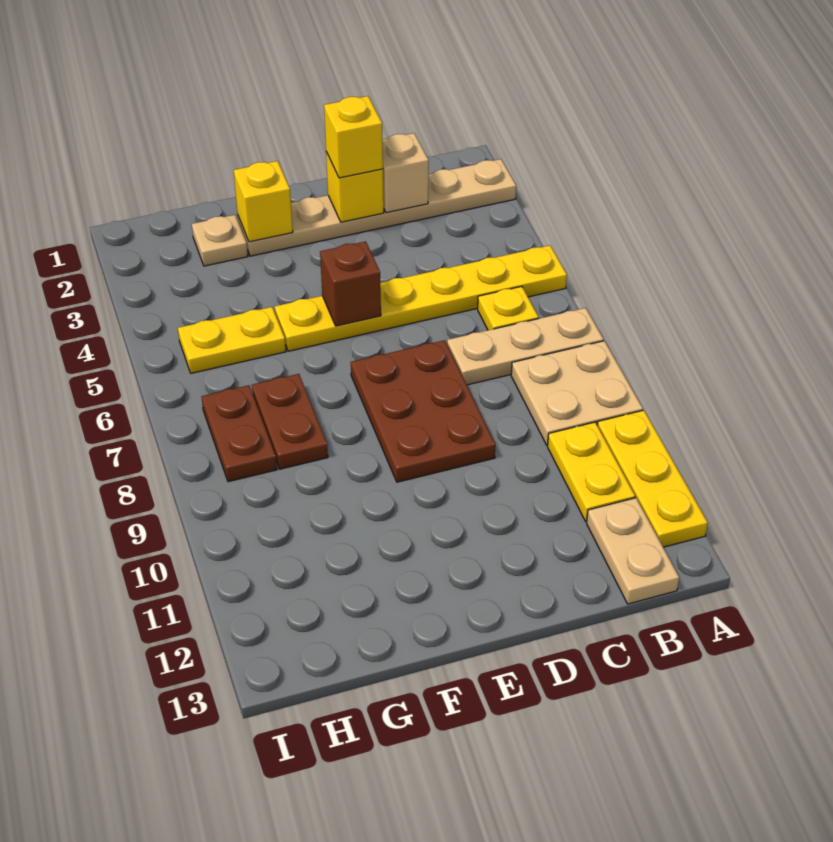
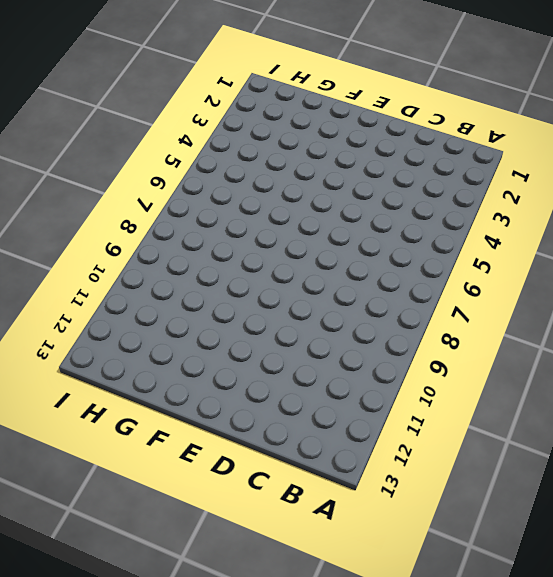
none -> tan 1x6 plate [238,159,516,256]
none -> yellow 1x6 plate [275,245,567,351]
none -> tan 1x3 plate [447,308,604,385]

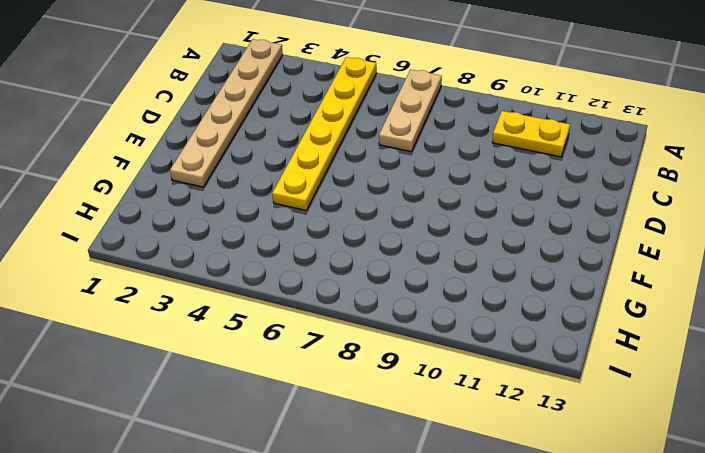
none -> tan 2x2 plate [511,341,643,445]
none -> yellow 1x3 plate [597,410,708,547]
none -> yellow 1x1 plate [478,286,539,330]

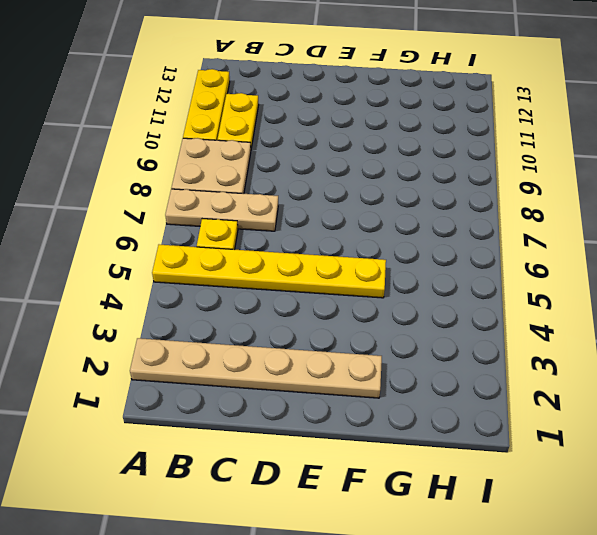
none -> tan 1x2 plate [587,498,679,604]
none -> brown 2x3 plate [351,340,495,482]
none -> tan 1x1 plate [192,215,248,266]

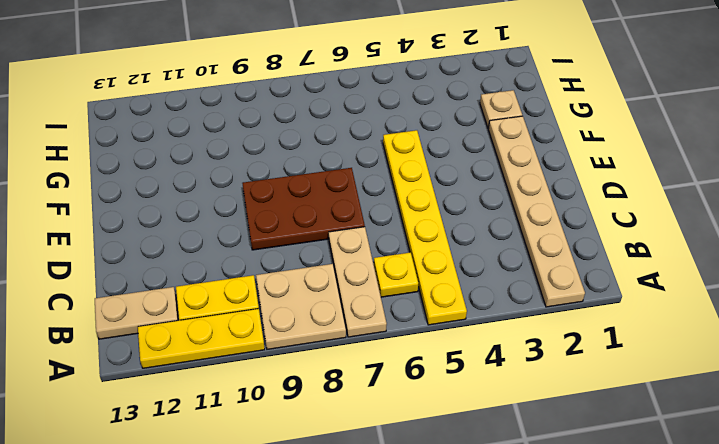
none -> yellow 1x2 plate [178,307,286,373]
none -> brown 1x2 plate [252,374,328,469]
none -> brown 1x2 plate [201,385,277,482]

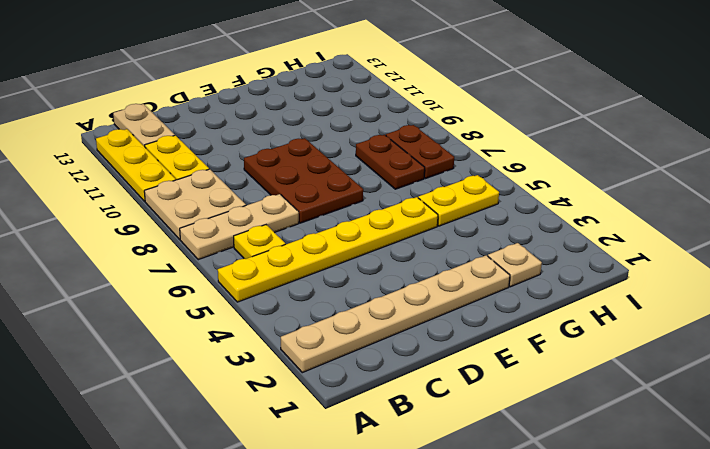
none -> tan 1x1 brick [382,133,429,213]
none -> yellow 1x1 brick [326,152,384,222]
none -> brown 1x1 brick [320,241,381,326]

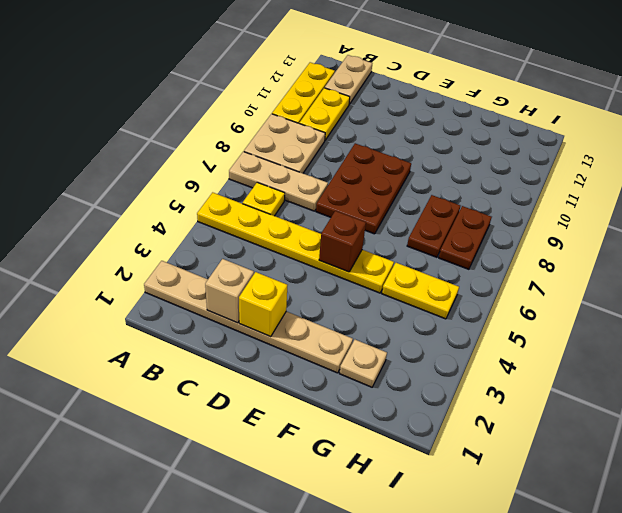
none -> yellow 1x1 brick [234,161,293,242]
none -> yellow 1x1 brick [324,96,383,178]

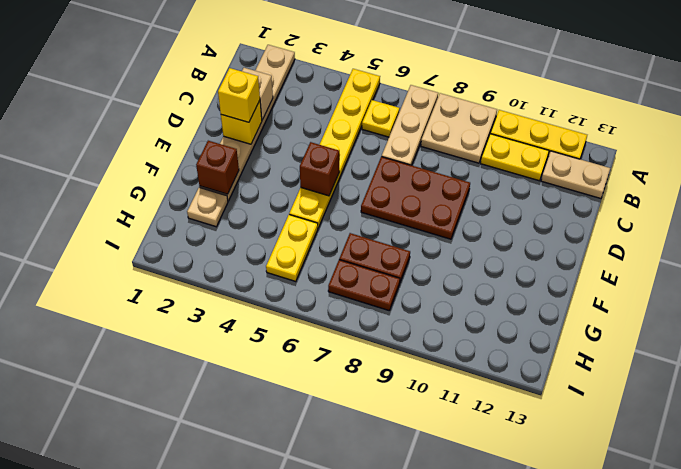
brown 1x1 brick [196,141,239,194] -> yellow 1x1 brick [234,161,293,242]

